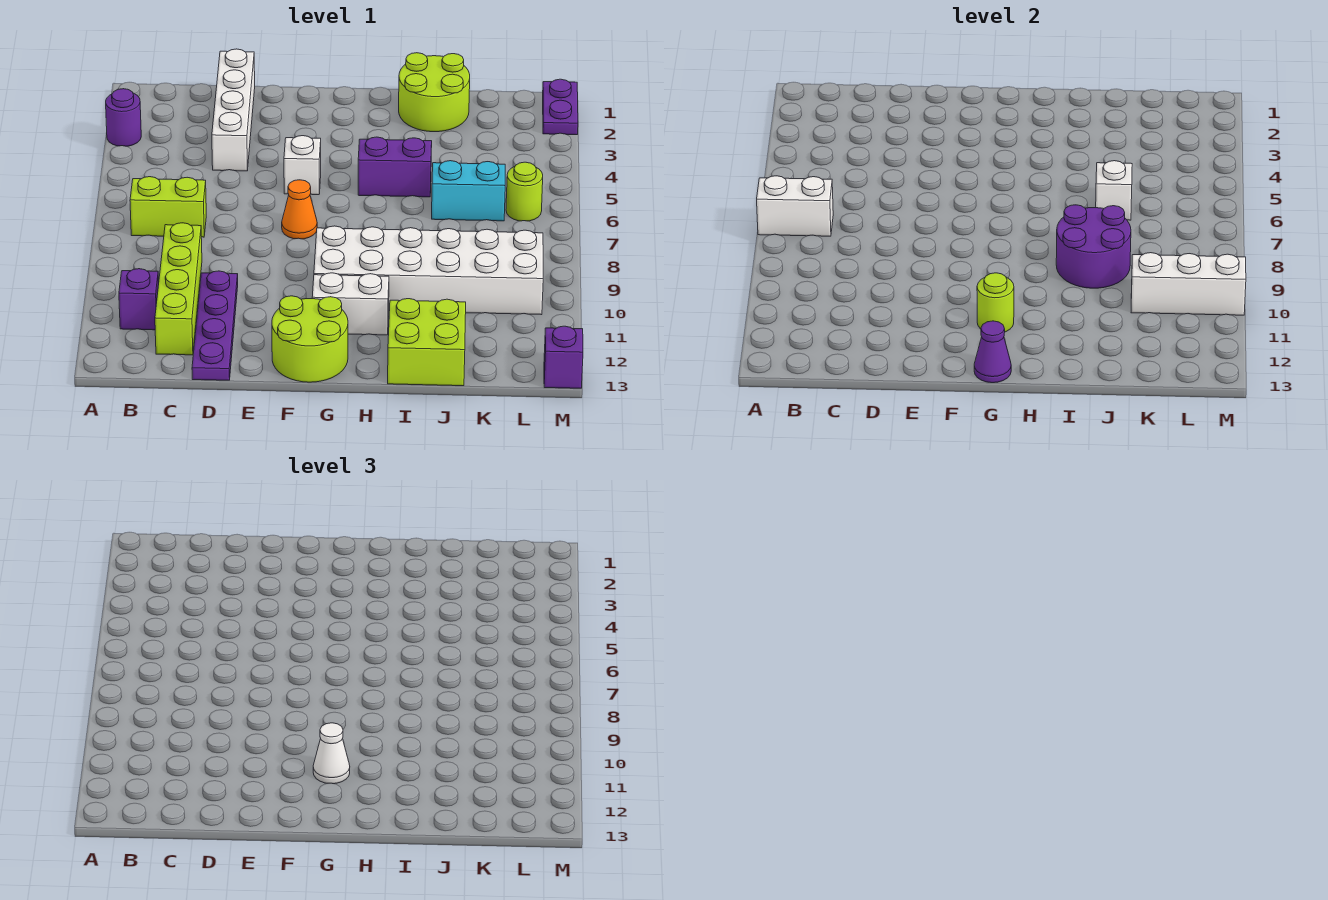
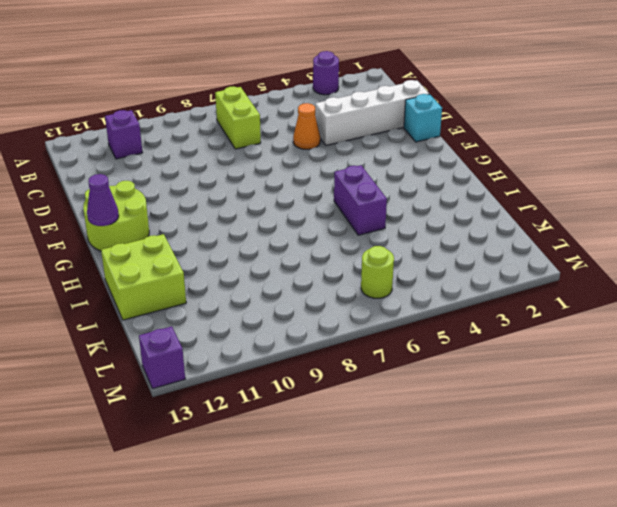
orange 1x1 cone [293,103,320,149] -> orange 1x1 cone moved to [282,180,317,239]
cyan 1x1 brick [404,94,442,142] -> none
none -> lime 1x4 brick [155,223,202,355]
none -> purple 1x4 plate [192,271,238,380]
none -> white 1x1 brick [284,136,321,195]

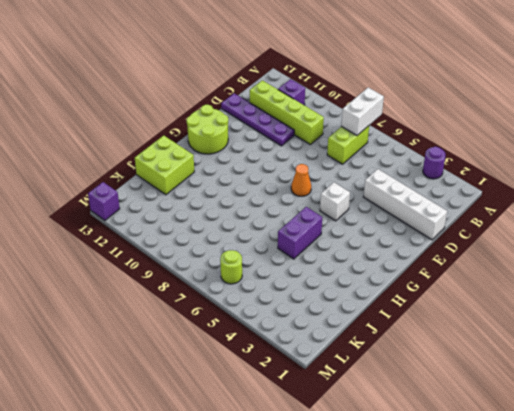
none -> white 2x6 brick [314,226,543,315]
none -> white 1x2 brick [312,273,389,335]
none -> lime 2x2 round brick [399,53,470,132]

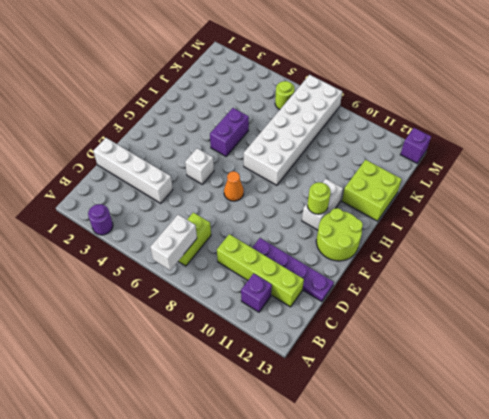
white 2x6 brick [244,75,342,185] -> white 2x6 brick moved to [314,226,543,315]
none -> lime 2x2 round brick [399,53,470,132]
none -> cyan 1x2 brick [432,161,505,221]
none -> purple 1x2 plate [543,79,578,135]

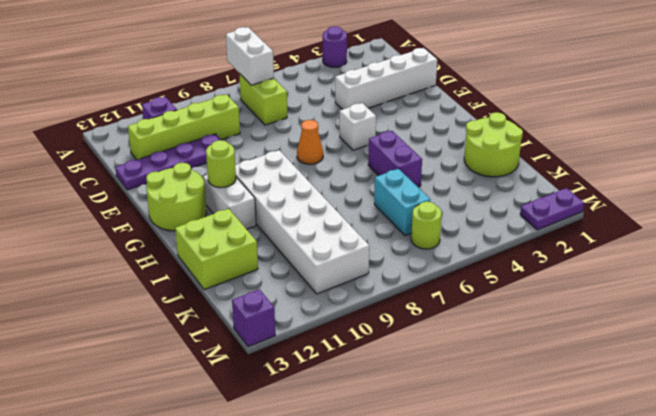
none -> purple 1x1 cone [974,321,1011,383]
none -> purple 2x2 round brick [1056,205,1131,288]
none -> white 1x1 brick [1096,161,1132,220]

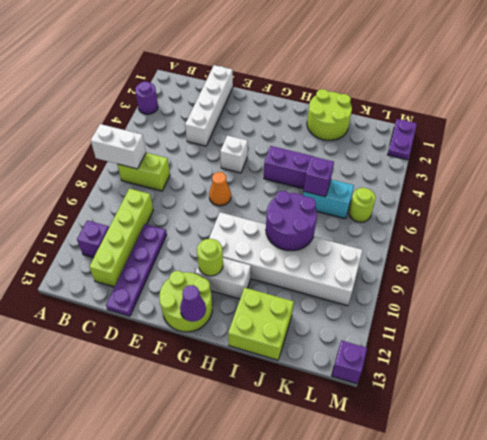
purple 1x1 brick [304,156,334,197] -> white 1x1 brick [1096,161,1132,220]
none -> white 1x3 brick [1131,253,1246,315]
none -> white 1x1 cone [313,723,350,784]

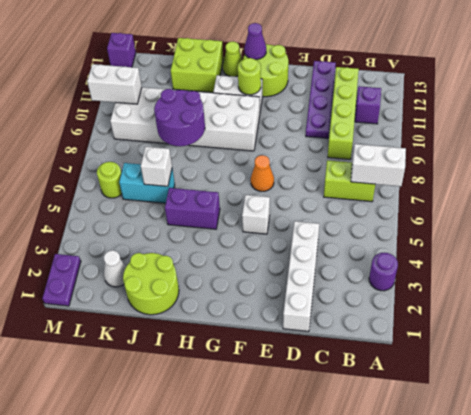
lime 1x1 cone [223,41,242,77] -> none
white 1x1 cone [104,250,126,287] -> white 1x1 cone moved to [313,723,350,784]
white 1x2 brick [87,64,142,104] -> white 1x3 brick [1131,253,1246,315]

